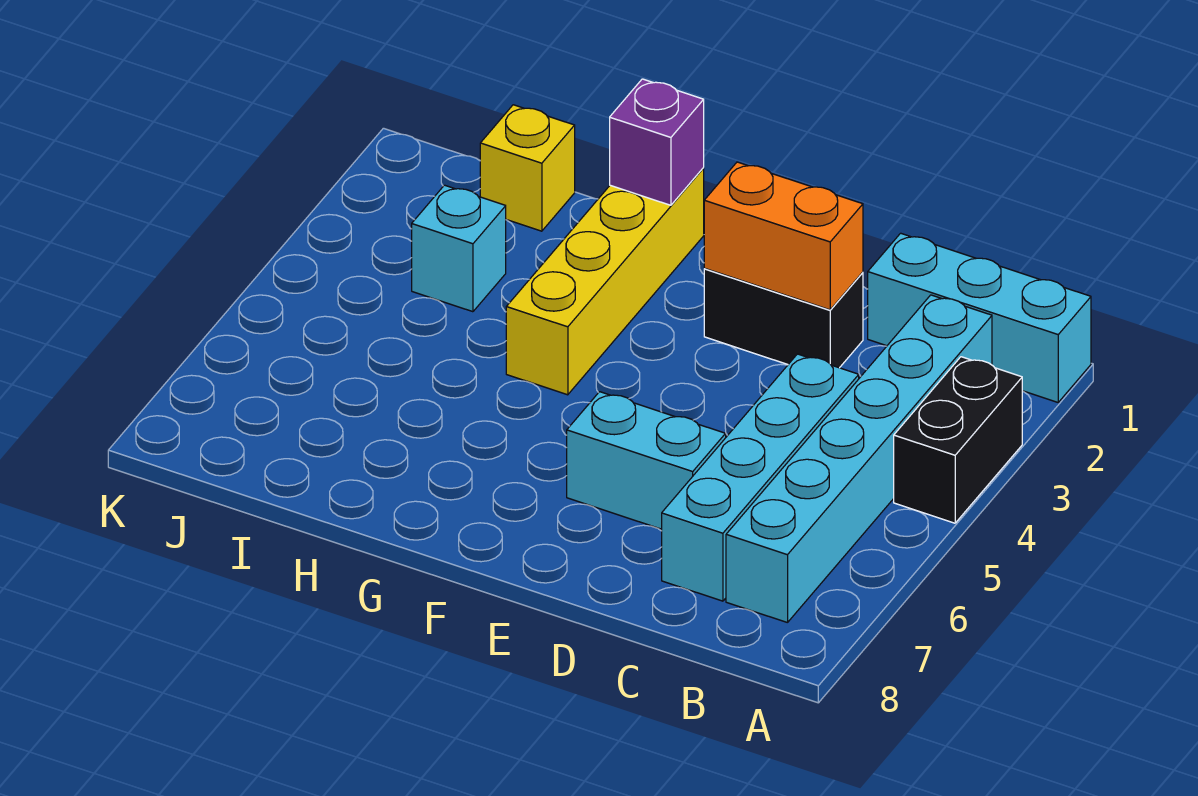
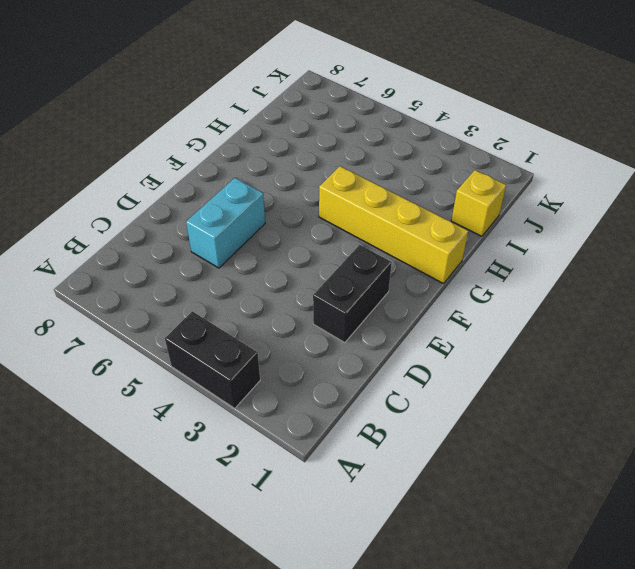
none -> cyan 1x3 brick [868,233,1091,402]
none -> cyan 1x6 brick [726,295,992,623]

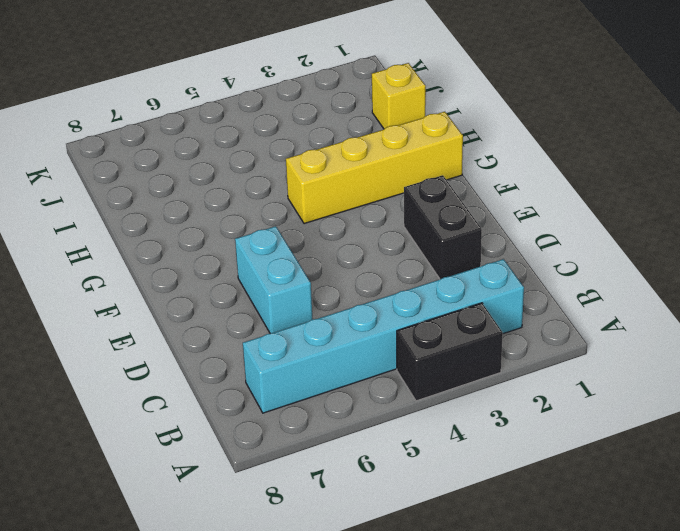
none -> cyan 1x3 brick [868,233,1091,402]
none -> cyan 1x4 brick [662,354,859,601]

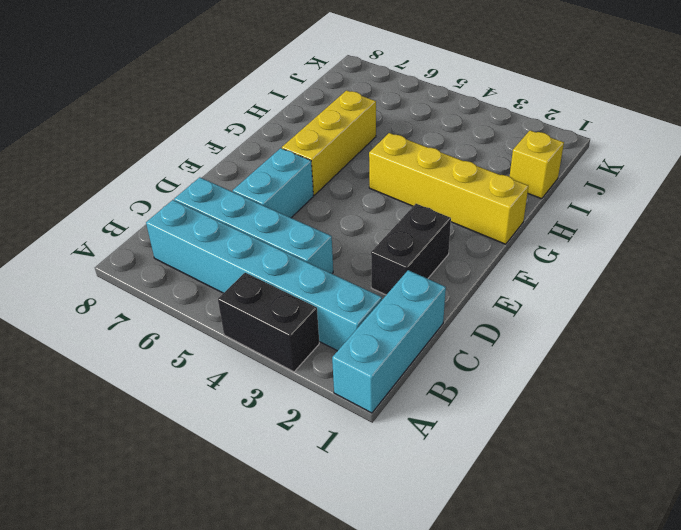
yellow 1x3 brick [282,90,376,195] -> none
none -> cyan 1x1 brick [412,185,506,312]
none -> orange 1x2 brick [704,162,863,310]

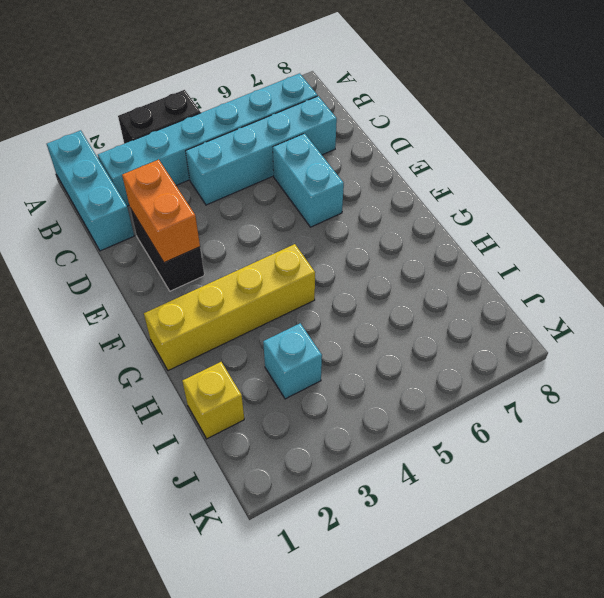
none -> purple 1x1 brick [610,79,704,205]

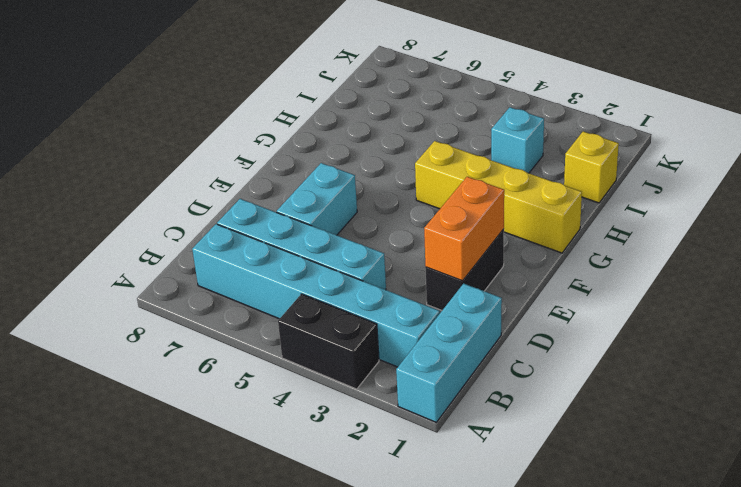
none -> purple 1x1 brick [610,79,704,205]

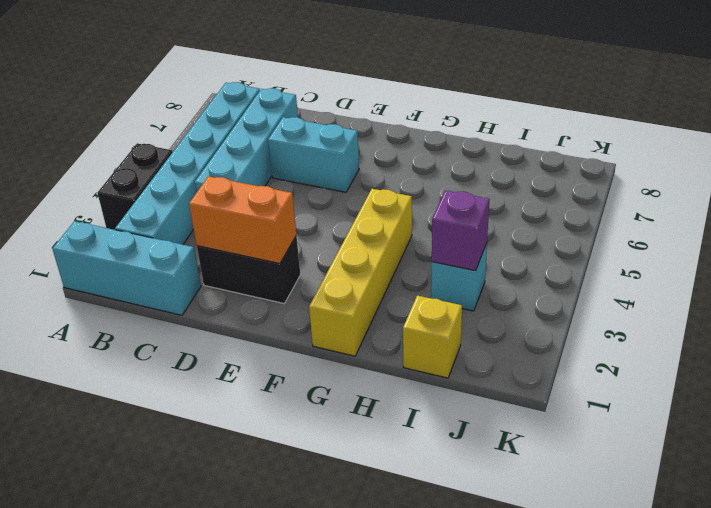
purple 1x1 brick [432,190,489,271] -> purple 1x1 brick moved to [610,79,704,205]

